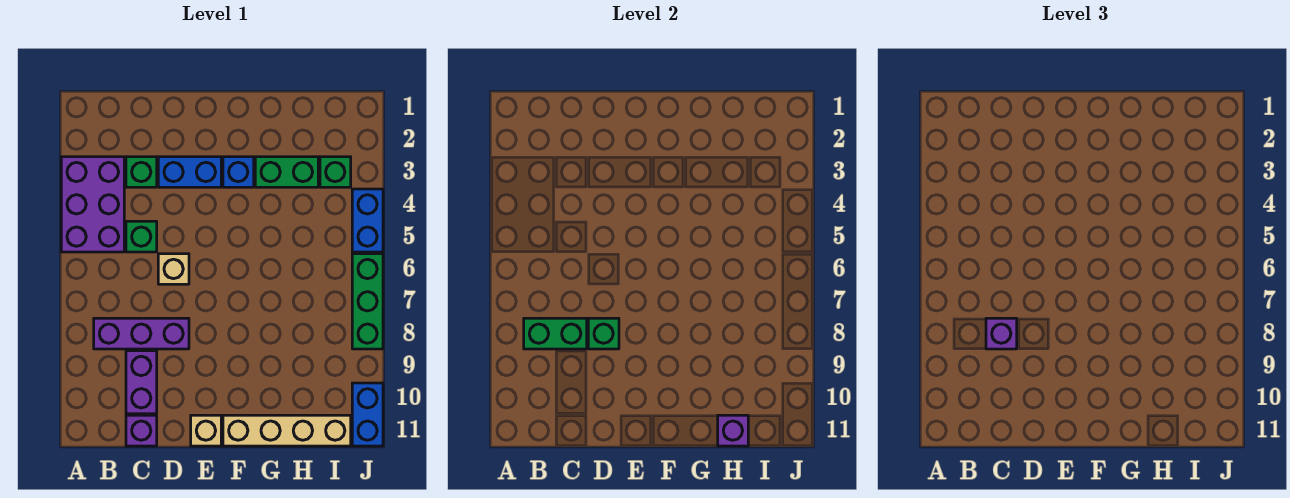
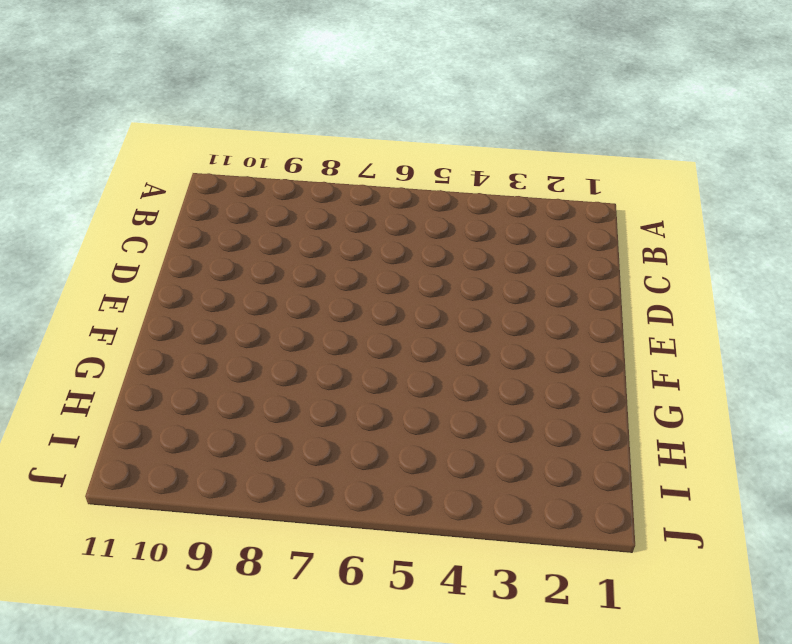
none -> purple 2x3 brick [61,157,124,252]
none -> purple 1x3 brick [94,318,189,349]
none -> green 1x1 brick [126,157,157,187]

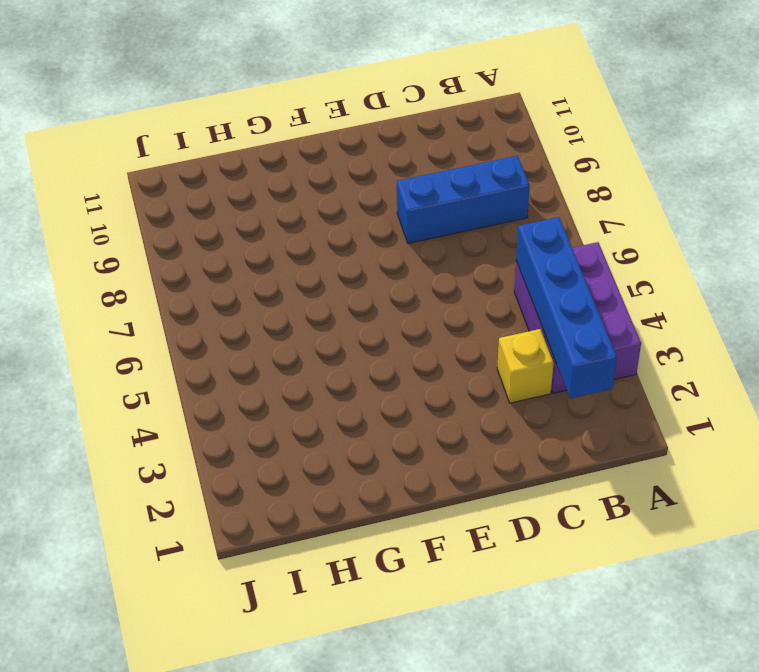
blue 1x4 brick [516,217,617,399] -> none
blue 1x3 brick [397,156,530,243] -> purple 1x3 brick [94,318,189,349]
yellow 1x1 brick [497,329,554,403] -> green 1x1 brick [126,157,157,187]
none -> green 1x1 brick [126,221,157,252]
none -> purple 1x2 brick [126,351,157,414]
none -> purple 1x1 brick [126,415,157,446]

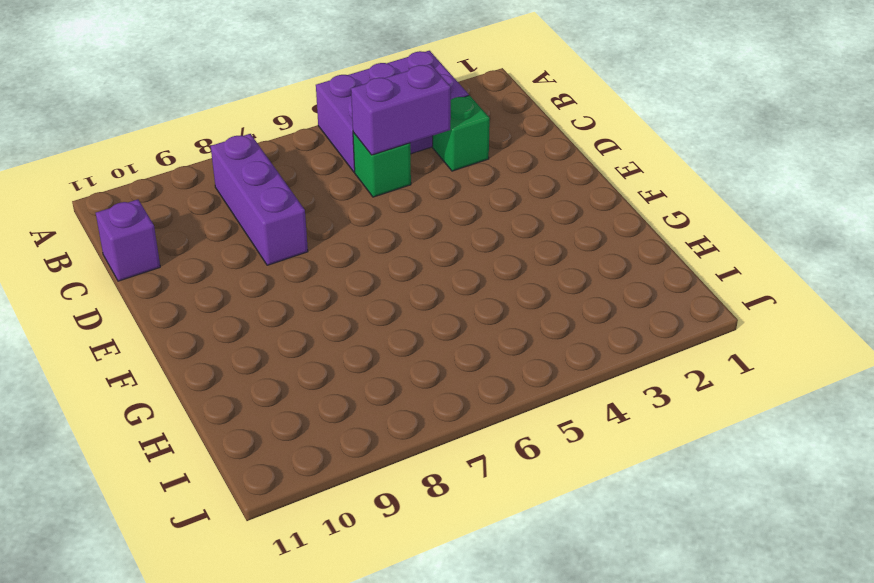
purple 1x2 brick [351,64,451,155] -> purple 1x2 brick moved to [126,351,157,414]
none -> blue 1x2 brick [158,157,221,187]
none -> tan 1x1 brick [158,254,189,284]
none -> tan 1x1 brick [191,415,221,446]

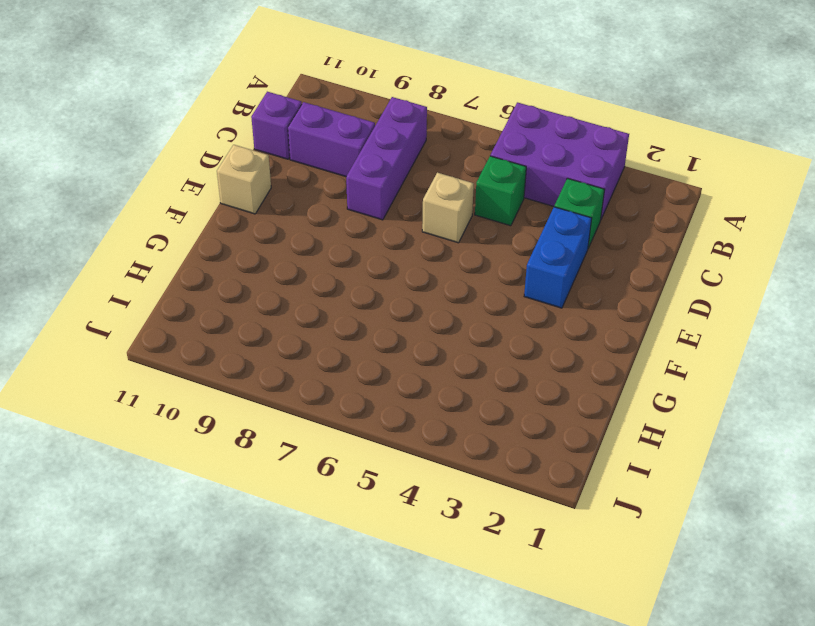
none -> blue 1x1 brick [223,157,254,187]
none -> tan 1x4 brick [223,415,351,446]
none -> green 1x2 brick [255,157,318,187]

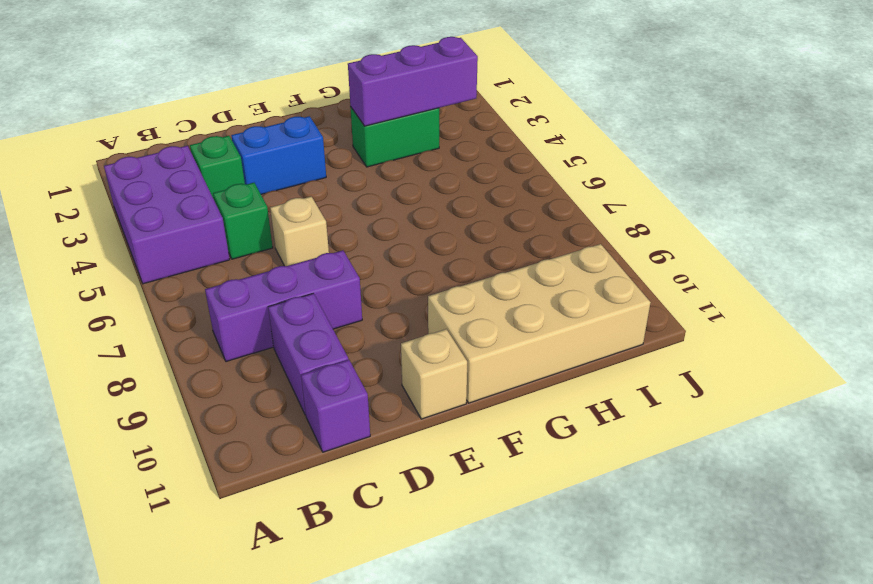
tan 2x4 brick [428,244,651,403] -> tan 1x4 brick [223,415,351,446]
purple 1x3 brick [348,37,478,126] -> none
none -> blue 1x1 brick [223,157,254,187]
none -> green 1x1 brick [320,157,351,187]
none -> blue 1x2 brick [352,189,383,252]

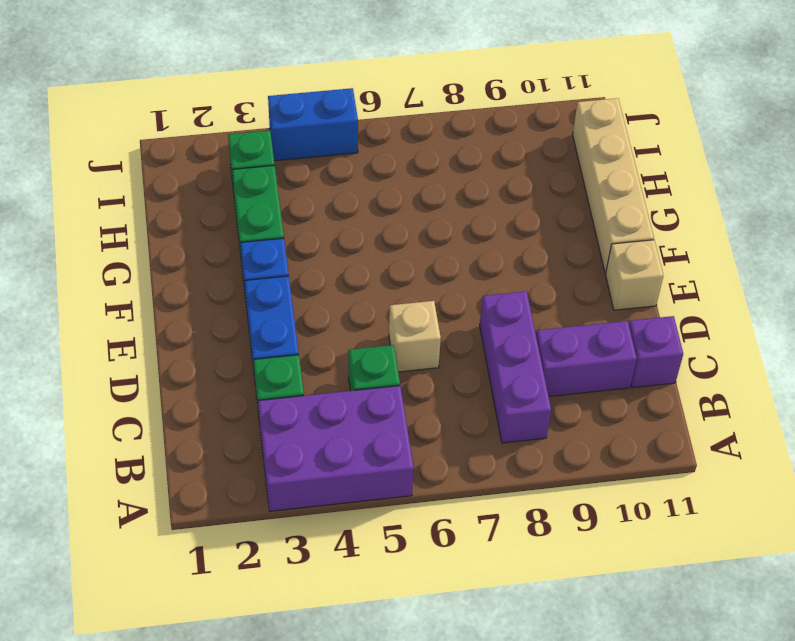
none -> green 1x3 brick [352,254,383,349]
none -> blue 1x2 brick [352,383,383,446]
none -> green 1x2 brick [524,318,587,349]

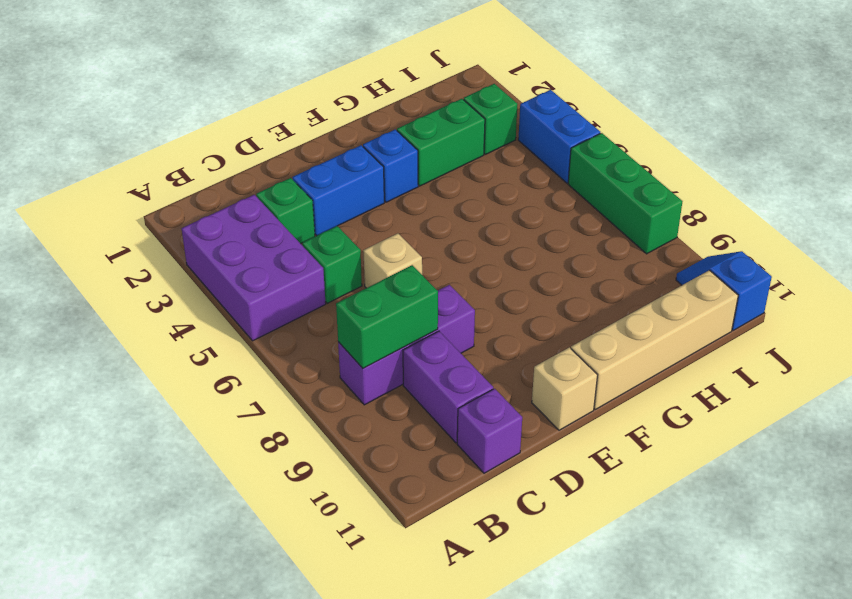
blue 1x2 slope [676,251,772,331] -> blue 1x2 brick [352,383,383,446]
none -> green 1x1 brick [588,318,619,349]
none -> purple 1x1 brick [718,415,748,446]
none -> purple 1x1 brick [986,318,1017,349]

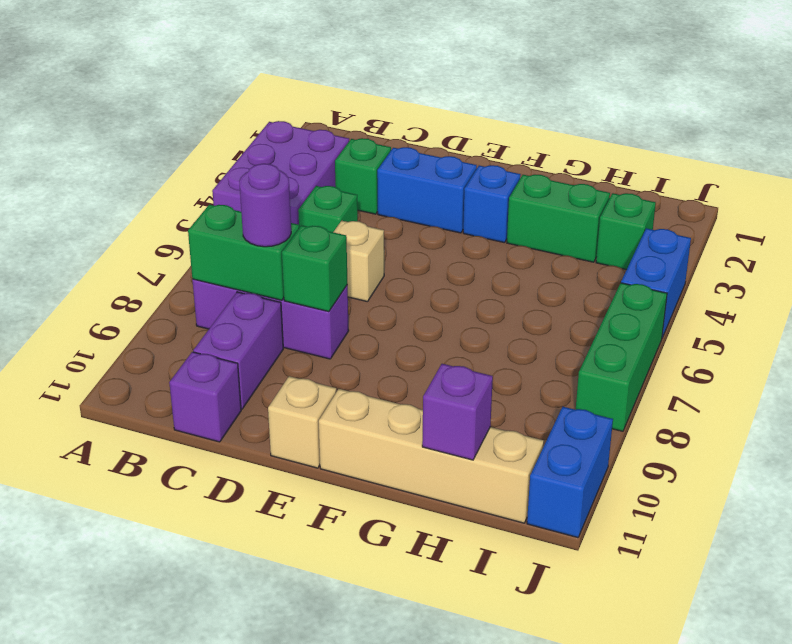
purple 1x1 round brick [239,164,291,247] -> purple 1x1 brick [986,318,1017,349]

